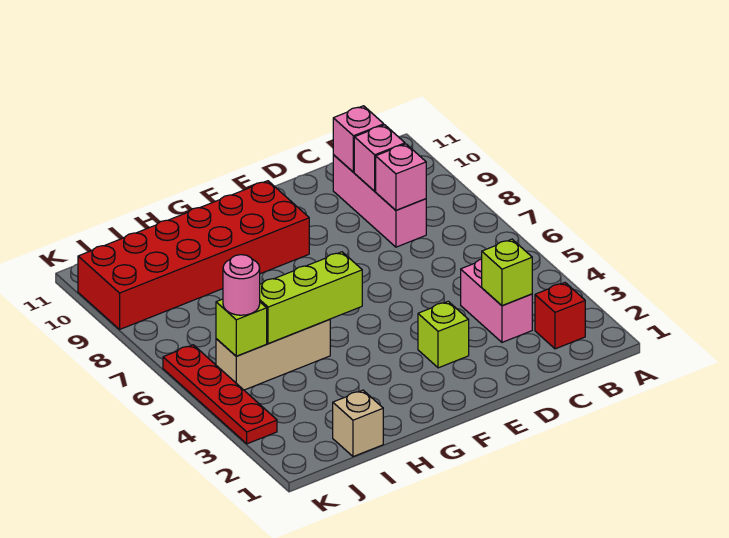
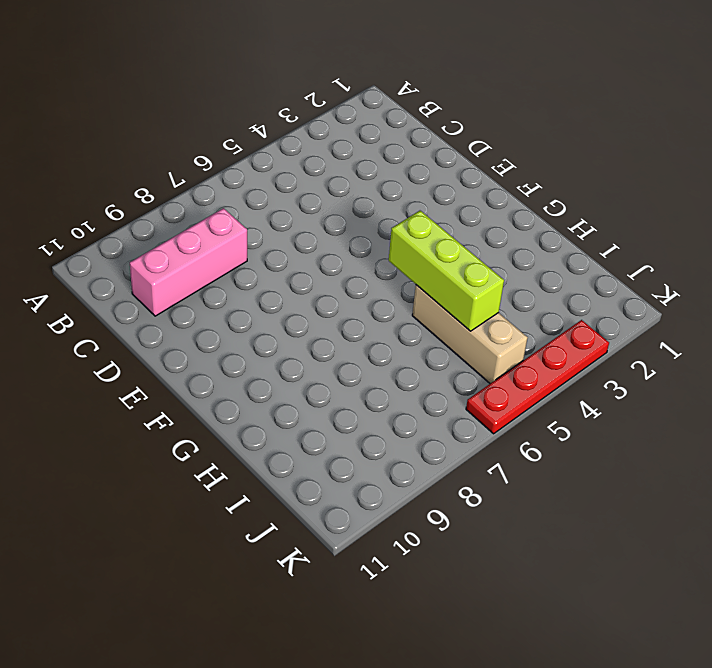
none -> red 1x1 brick [535,283,585,349]
none -> pink 1x2 brick [461,259,532,342]
none -> lime 1x1 brick [418,301,469,368]

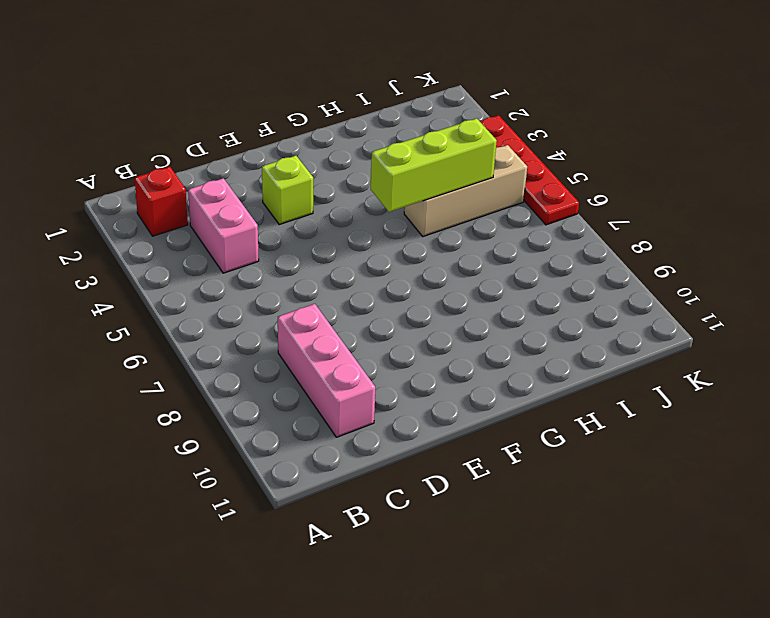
none -> red 2x6 brick [78,181,309,329]
none -> tan 1x1 brick [333,390,383,457]
none -> lime 1x1 brick [482,239,532,306]

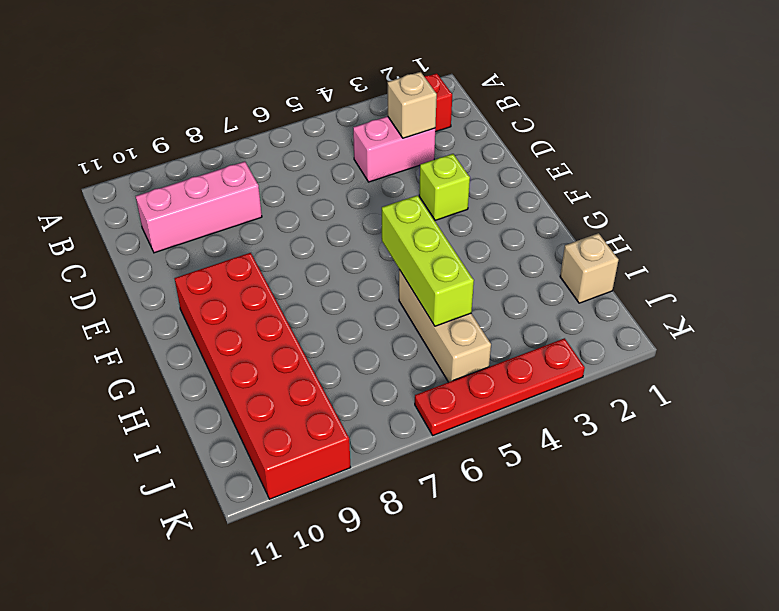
tan 1x1 brick [387,72,437,138] -> lime 1x1 brick [482,239,532,306]
none -> pink 1x1 brick [376,144,426,210]
none -> pink 1x1 brick [354,125,405,191]
none -> pink 1x1 brick [333,106,384,172]

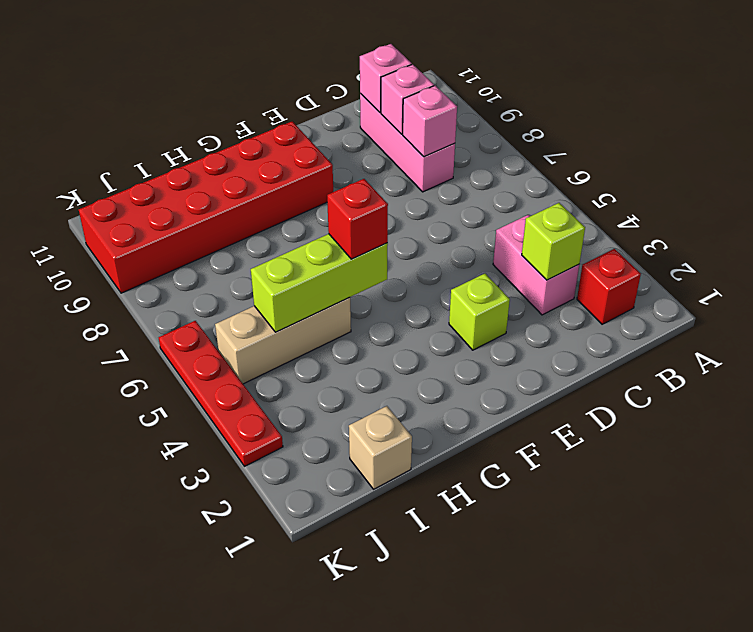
red 1x1 brick [327,179,388,259] -> none
none -> lime 1x1 brick [216,299,267,356]
none -> pink 1x1 round brick [223,255,260,315]

